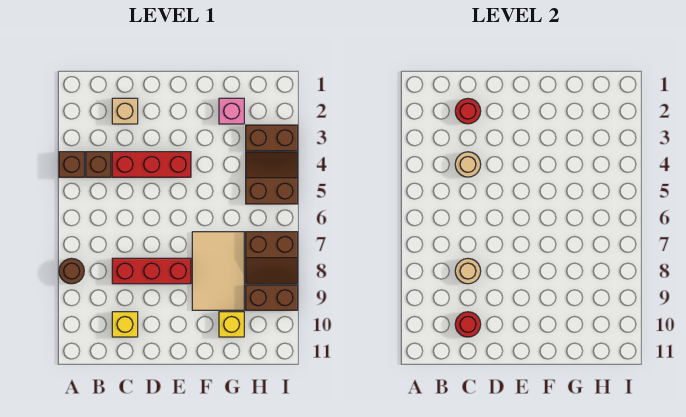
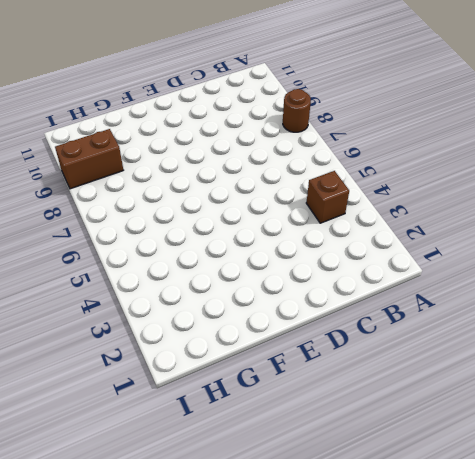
none -> brown 1x1 brick [59,152,84,177]
none -> tan 1x1 brick [112,98,138,124]
none -> red 1x3 brick [112,152,191,177]

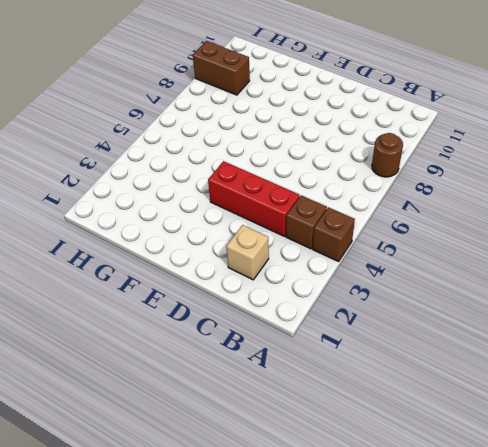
none -> red 1x3 brick [112,258,191,284]
none -> yellow 1x1 brick [112,312,138,337]
none -> tan 2x3 tile [192,232,244,310]

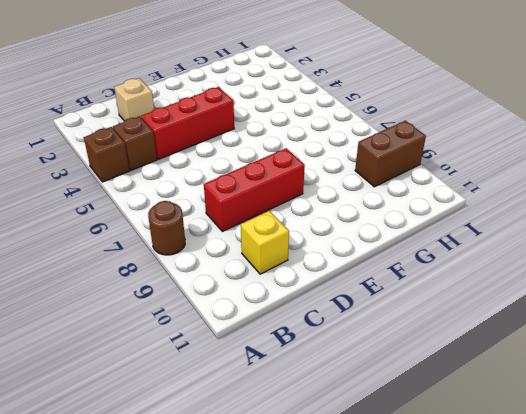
none -> tan 2x3 tile [192,232,244,310]
none -> pink 1x1 brick [219,98,244,124]
none -> yellow 1x1 brick [219,312,244,337]

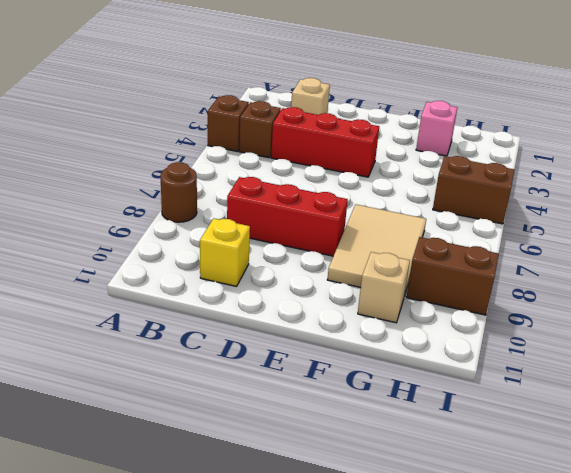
tan 1x1 brick [358,252,410,323] -> yellow 1x1 brick [219,312,244,337]
none -> brown 1x2 brick [246,125,298,151]
none -> brown 2x2 slope [246,232,298,284]
none -> red 1x1 round brick [455,99,481,124]

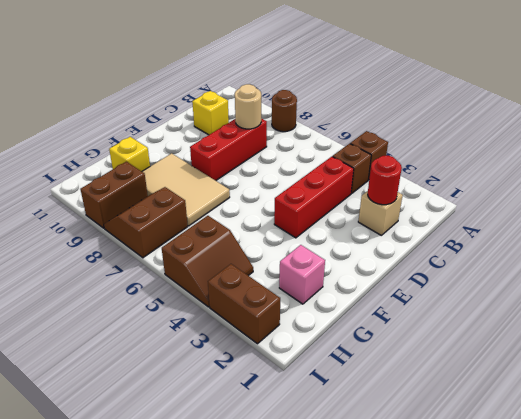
brown 1x2 brick [208,264,280,344] -> brown 1x2 brick turned to [246,125,298,151]
none -> tan 1x1 round brick [455,152,481,177]
none -> red 1x1 round brick [455,312,481,337]

